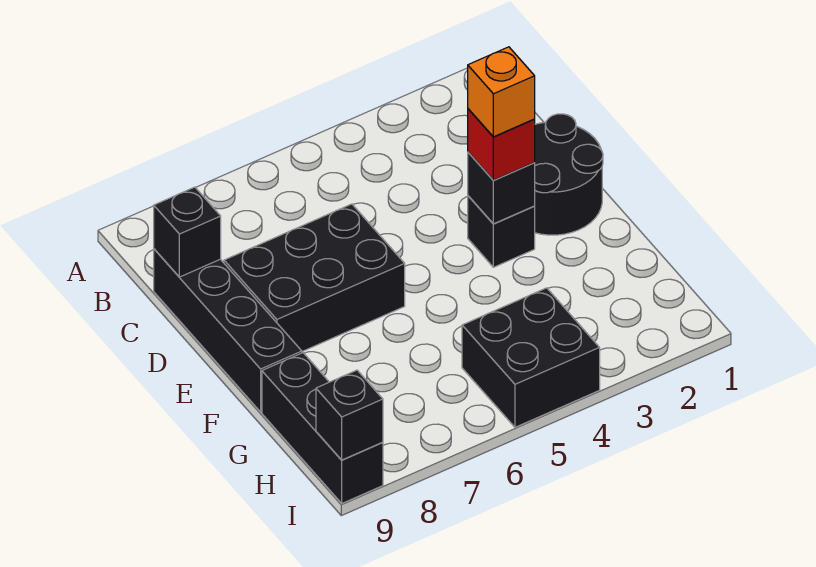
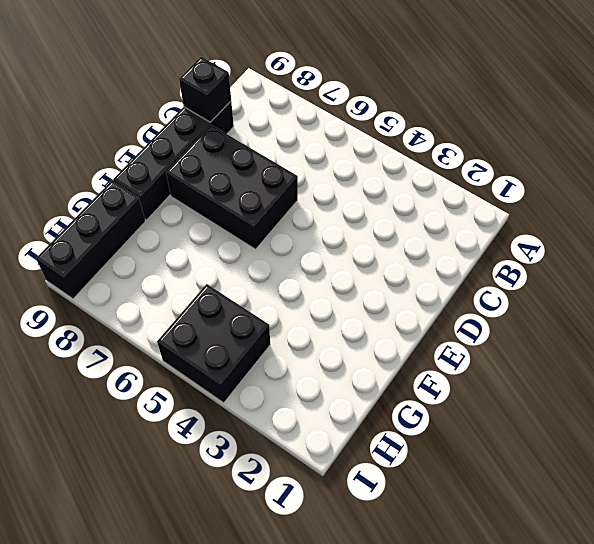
none -> black 2x2 round brick [534,114,603,235]
none -> black 1x1 brick [468,196,535,267]

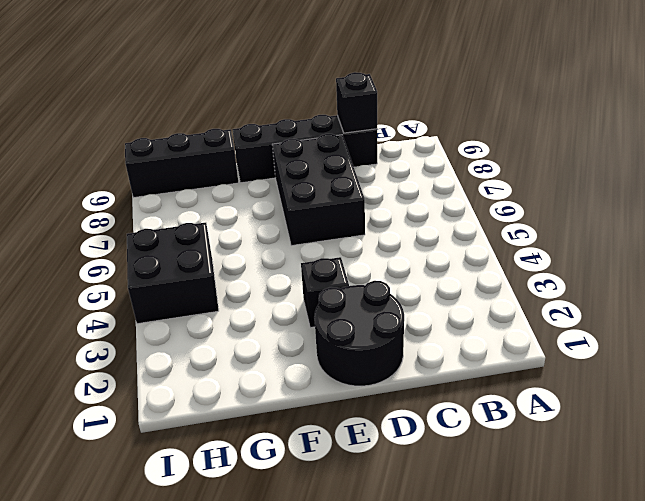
none -> black 1x1 brick [468,152,535,224]
none -> black 1x1 brick [316,370,383,460]

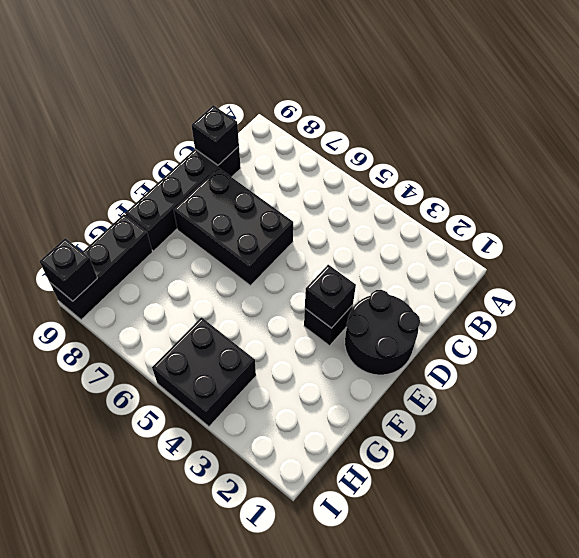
none -> red 1x1 brick [468,109,535,180]
none -> orange 1x1 brick [468,47,535,137]

